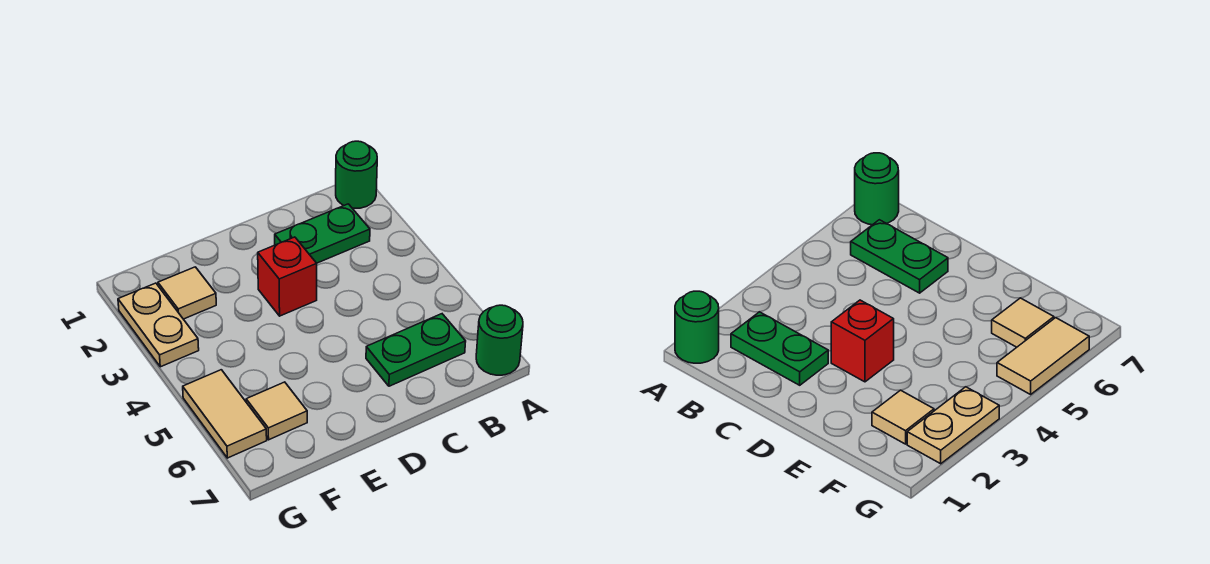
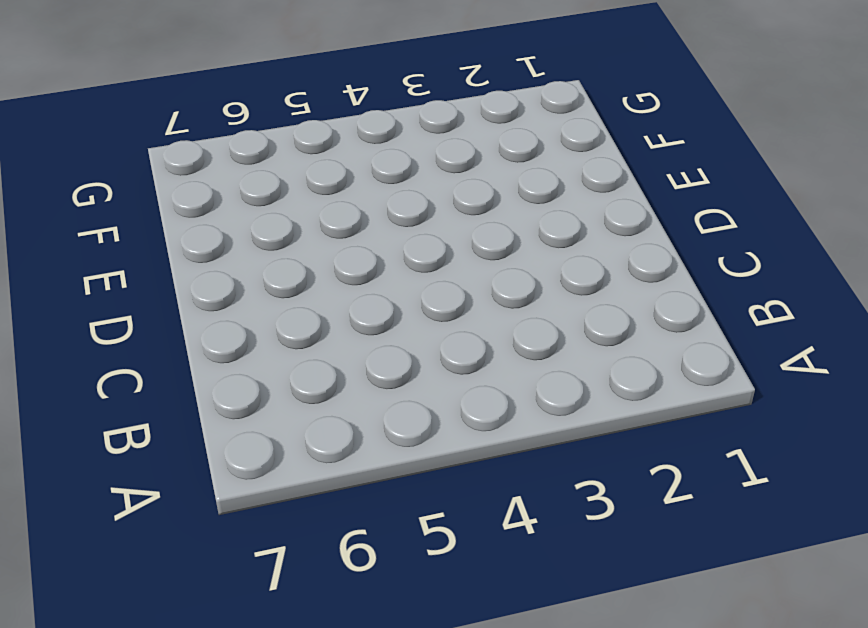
none -> green 1x1 round brick [336,141,377,208]
none -> green 1x1 round brick [476,305,523,375]

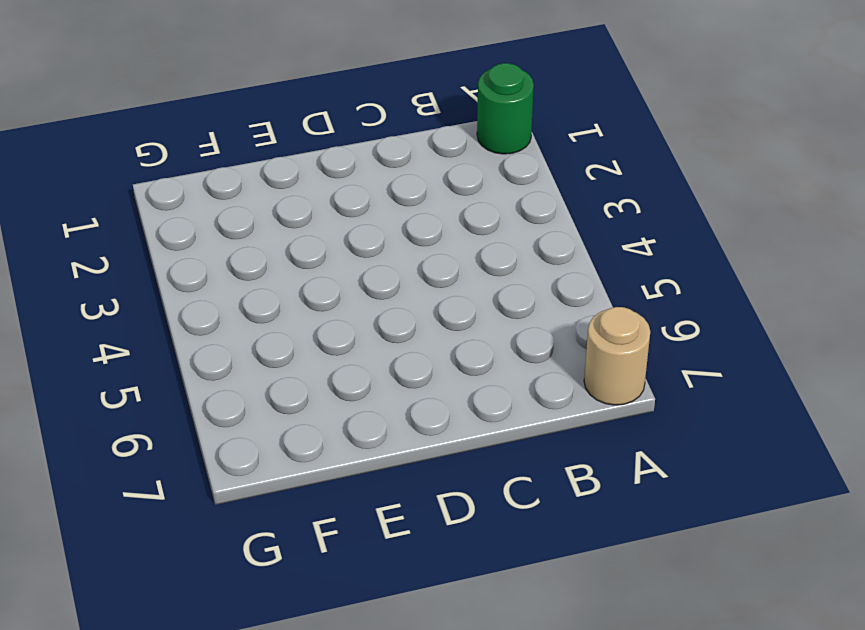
tan 1x1 round brick [584,307,650,405] -> green 1x1 round brick [476,305,523,375]
none -> green 1x2 plate [275,204,370,263]
none -> green 1x2 plate [366,314,466,386]

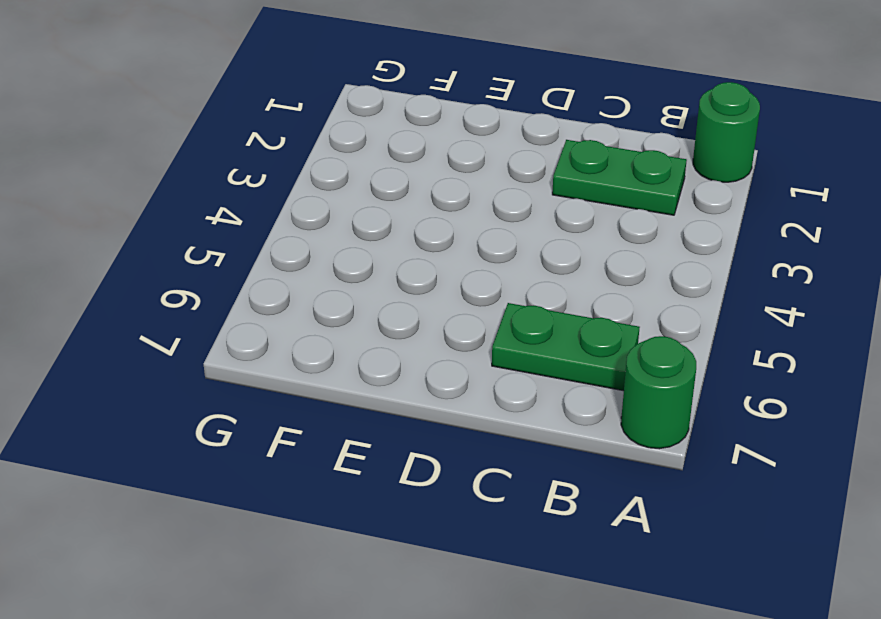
none -> red 1x1 brick [258,237,317,316]
none -> tan 1x1 tile [158,267,216,319]

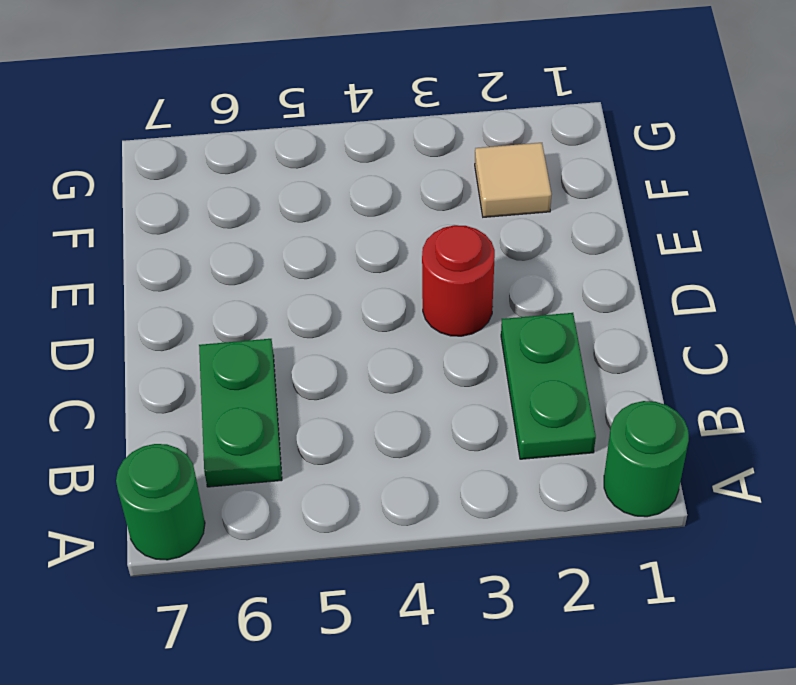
red 1x1 round brick [422,225,495,336] -> red 1x1 brick [258,237,317,316]
none -> tan 1x1 tile [246,382,307,440]
none -> tan 1x2 plate [118,283,199,367]

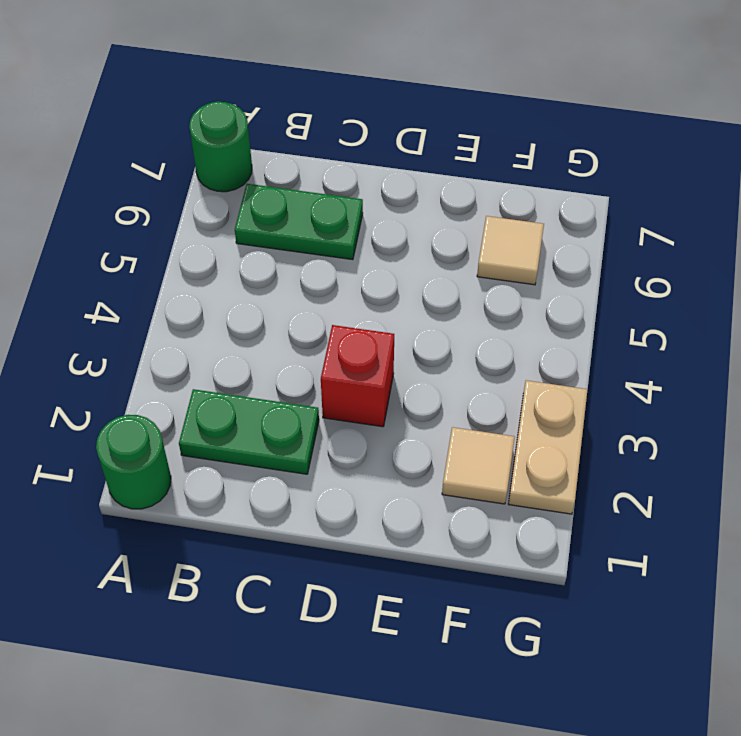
none -> tan 1x2 tile [183,370,267,458]

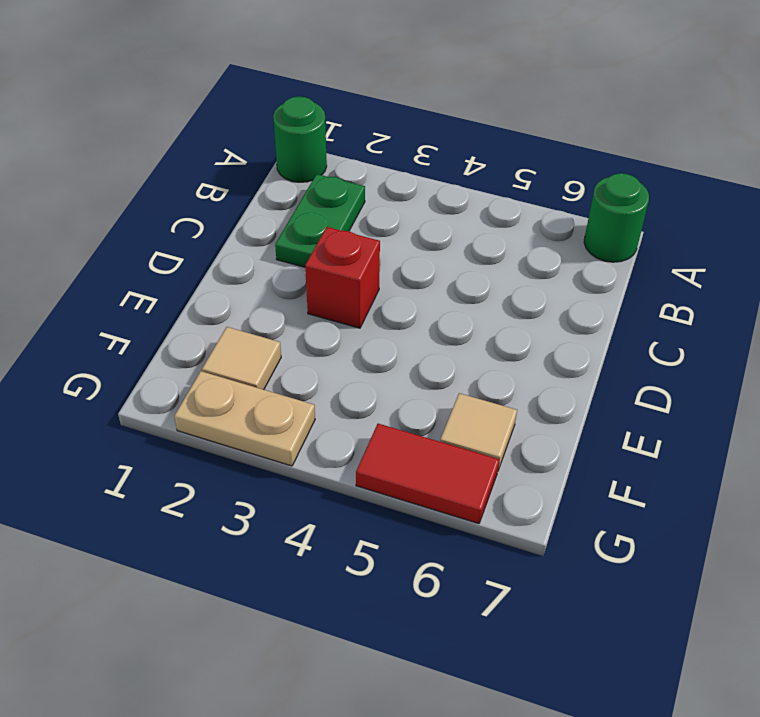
red 1x2 tile [356,424,499,524] -> tan 1x2 tile [183,370,267,458]
none -> green 1x2 plate [366,314,466,386]

